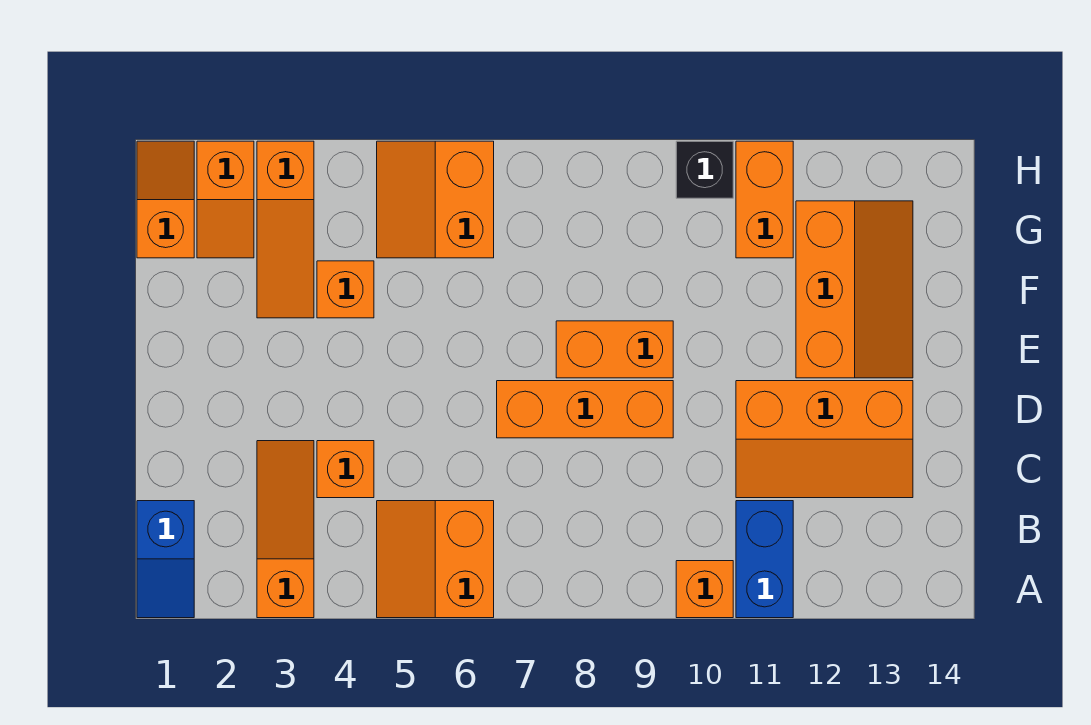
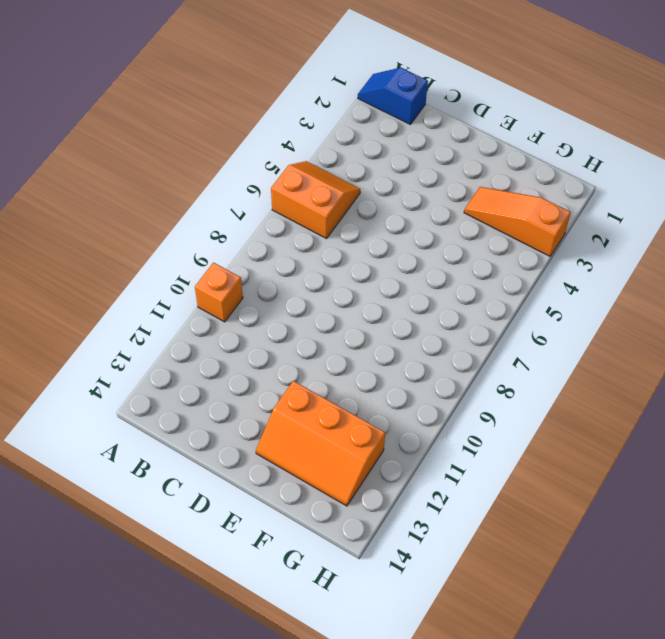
none -> orange 1x3 slope [257,441,314,618]
none -> blue 1x2 brick [736,501,793,618]
none -> orange 1x1 brick [317,441,374,498]

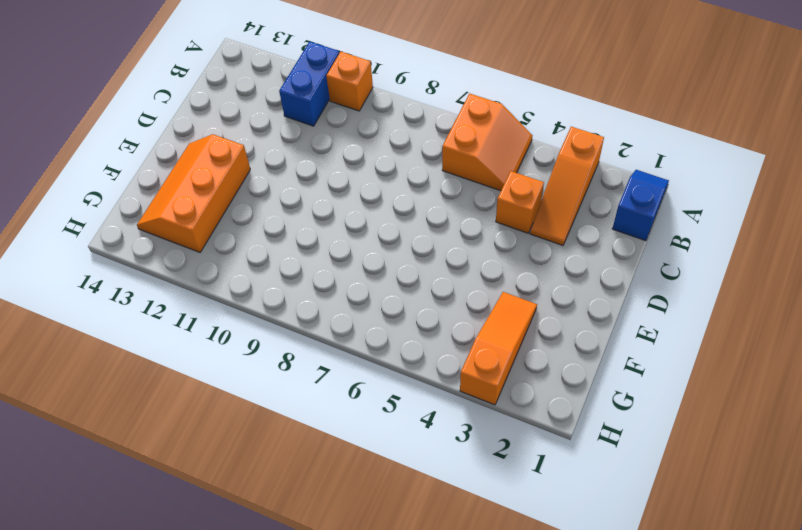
none -> orange 2x3 slope [736,381,913,498]
none -> orange 1x3 brick [497,381,673,438]
none -> orange 1x2 brick [556,321,673,378]

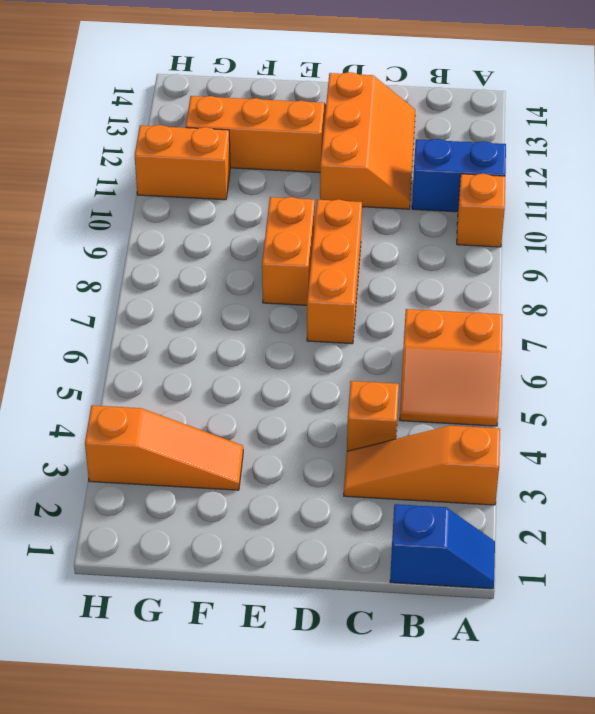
none -> orange 1x1 brick [317,261,374,318]
none -> orange 1x2 slope [137,141,194,258]
none -> orange 1x2 slope [197,141,254,258]

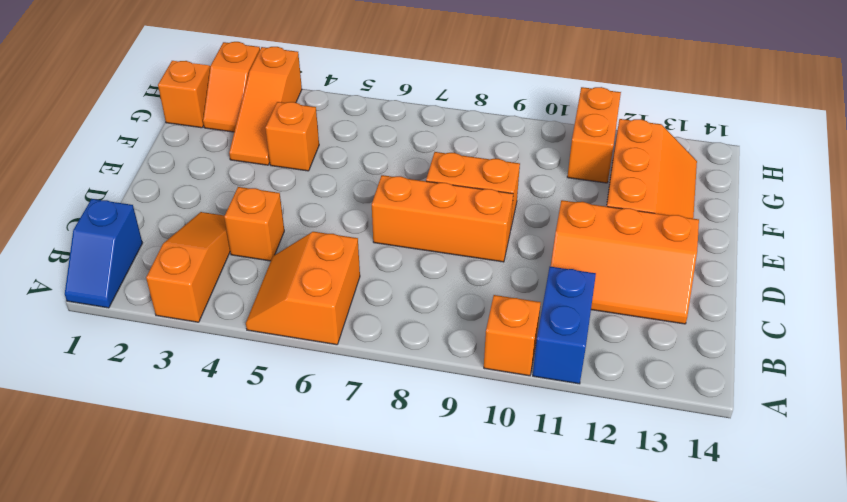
none -> orange 2x2 slope [377,141,494,258]
none -> black 1x1 brick [676,141,733,198]

